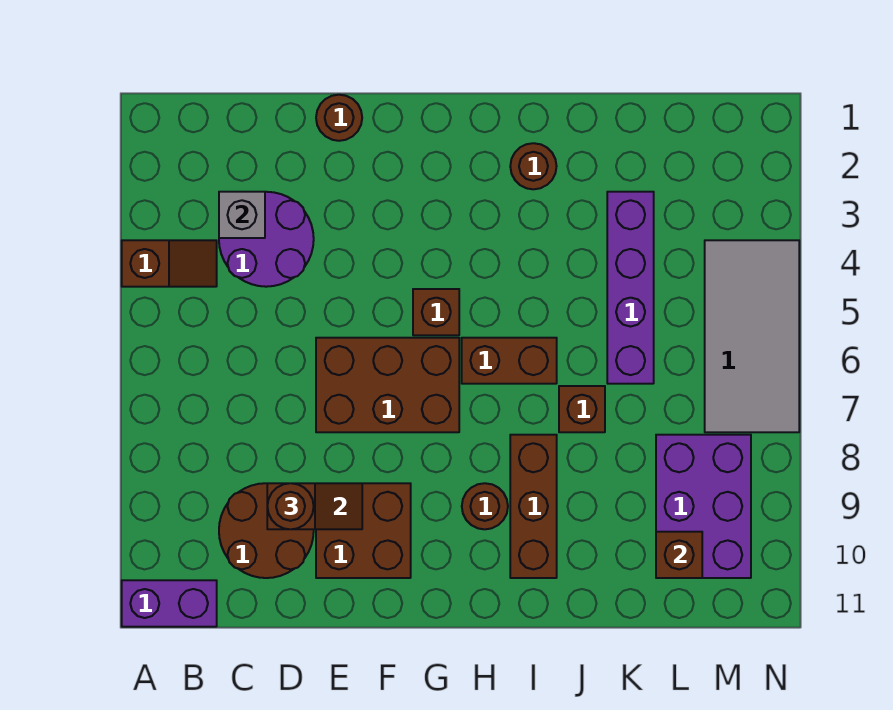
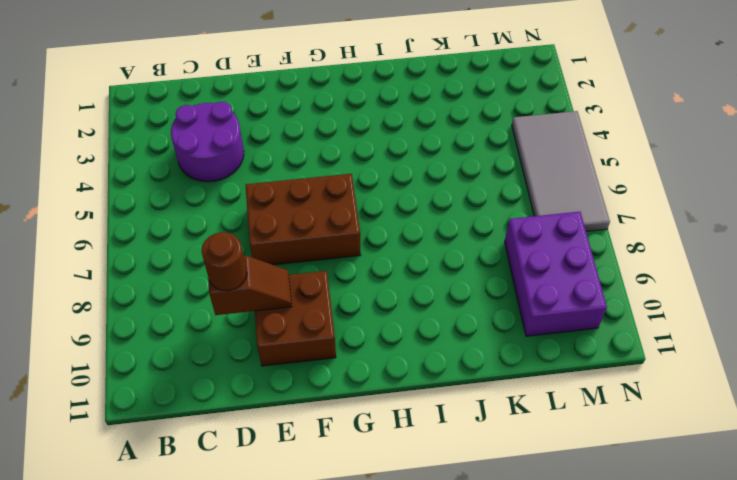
none -> brown 1x2 slope [122,240,217,287]
none -> purple 1x2 brick [122,580,217,627]
none -> brown 2x2 round brick [219,483,314,578]

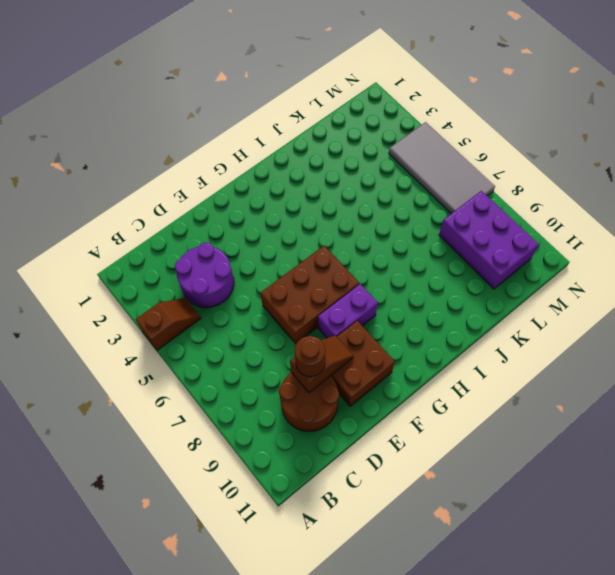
purple 1x2 brick [318,284,378,338] -> purple 1x2 brick moved to [122,580,217,627]
none -> brown 1x1 round brick [316,95,362,141]
none -> brown 1x1 brick [413,289,459,335]
none -> brown 1x2 brick [462,338,557,384]

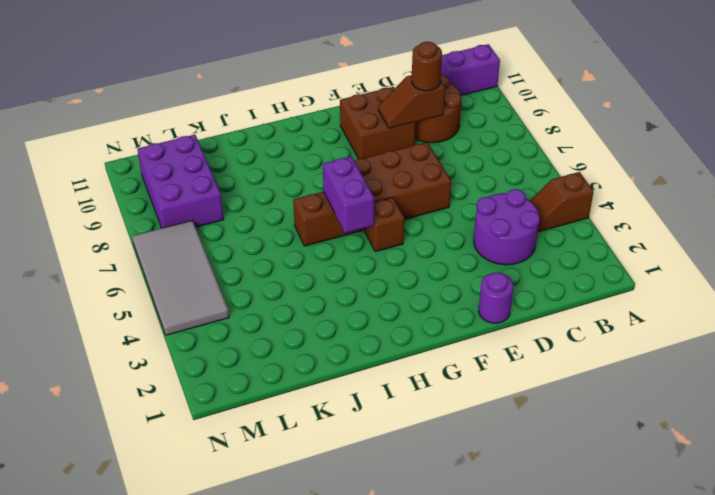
purple 1x1 round brick [478,273,513,323] -> brown 1x1 round brick [316,95,362,141]
purple 1x2 brick [323,156,374,233] -> none
none -> brown 1x1 round brick [462,483,508,529]
none -> brown 1x1 round brick [510,143,557,189]
none -> brown 1x3 brick [510,435,557,578]

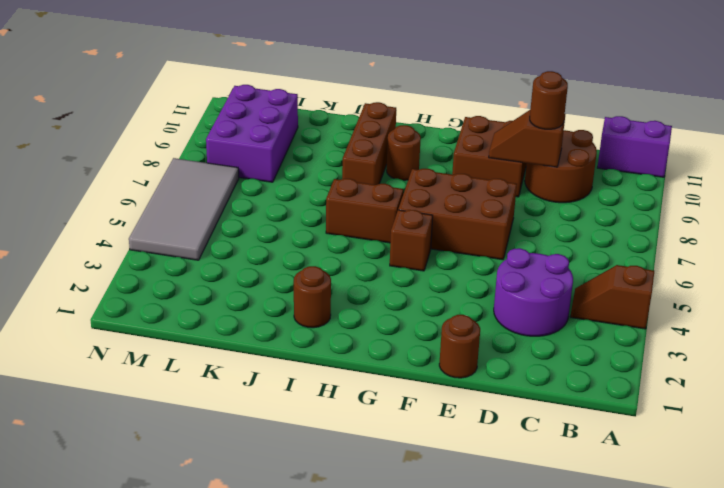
none -> brown 1x1 brick [559,386,605,432]
none -> purple 1x4 brick [607,192,654,384]
none -> grey 1x1 brick [219,192,265,238]

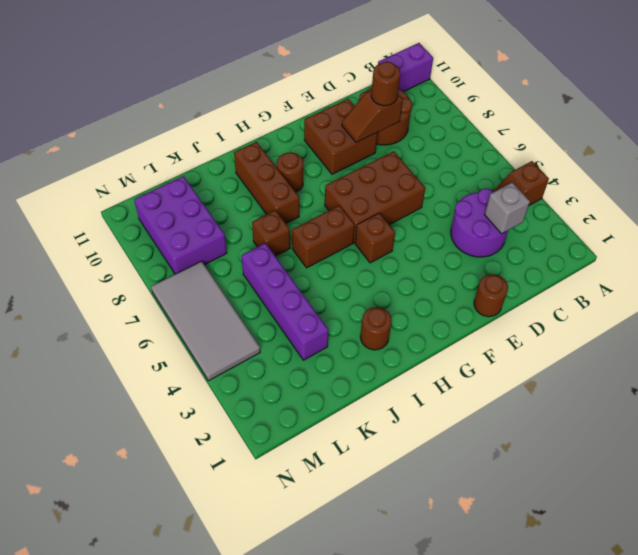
none -> brown 1x1 brick [656,532,702,578]

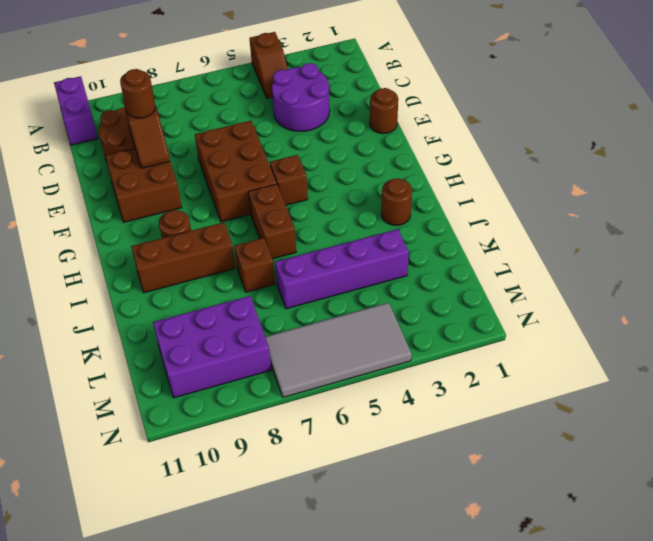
none -> grey 1x1 brick [219,192,265,238]
none -> brown 1x1 brick [656,532,702,578]

